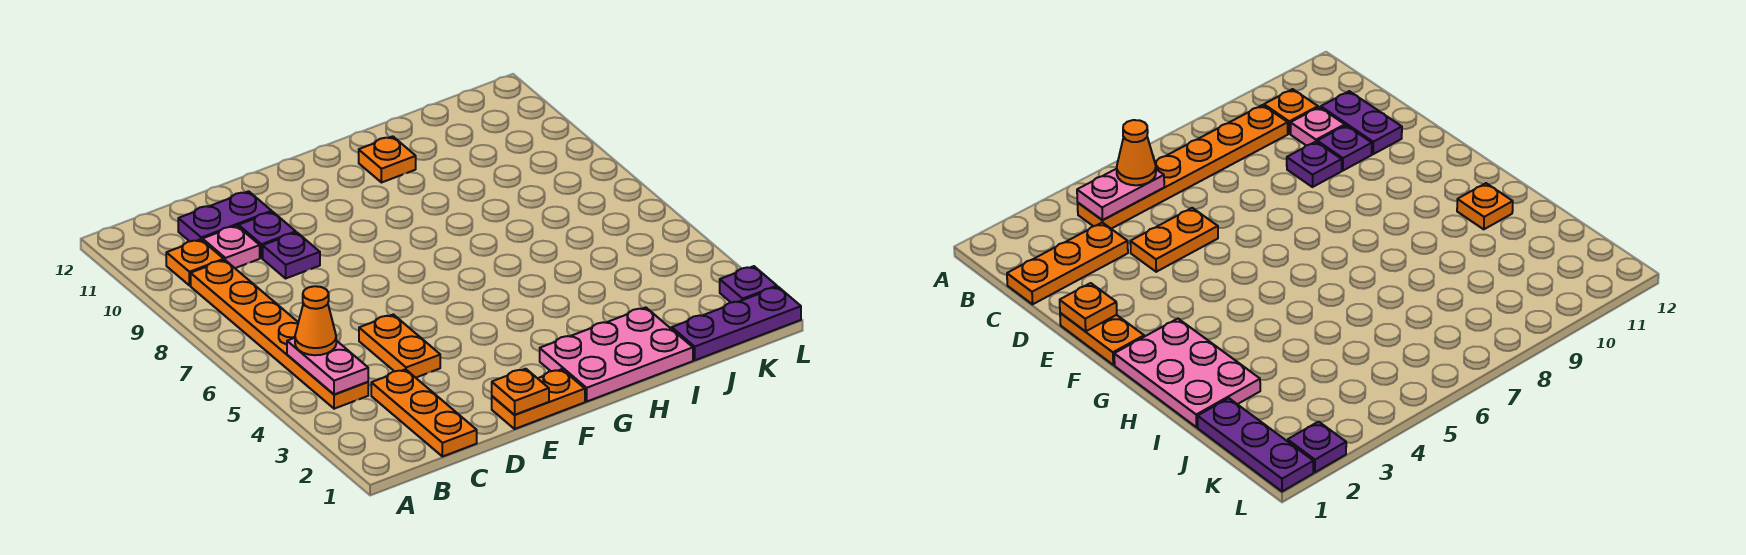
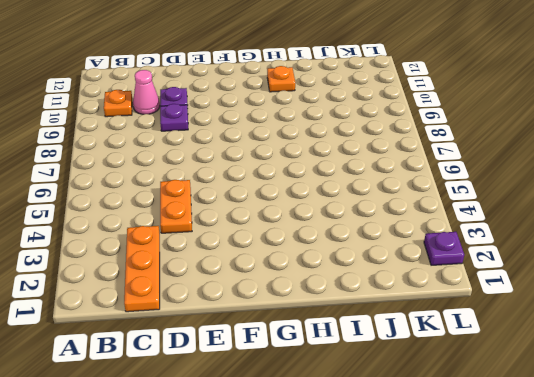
pink 1x1 cone [133,70,160,114] -> pink 1x1 plate [202,226,260,268]
none -> orange 1x6 plate [191,260,368,409]
none -> purple 1x2 plate [178,191,272,241]
none -> orange 1x2 plate [492,369,585,429]

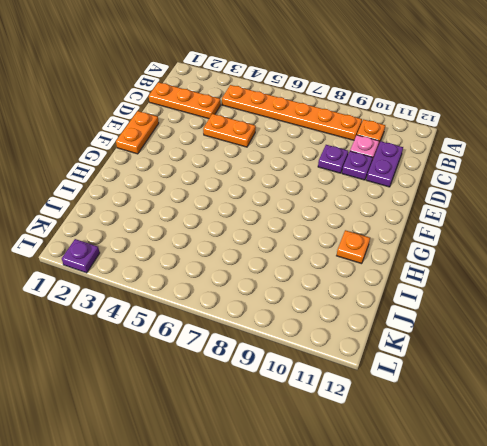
none -> pink 2x3 plate [540,307,693,401]
none -> purple 1x3 plate [672,287,801,360]
none -> pink 1x2 plate [287,338,368,394]

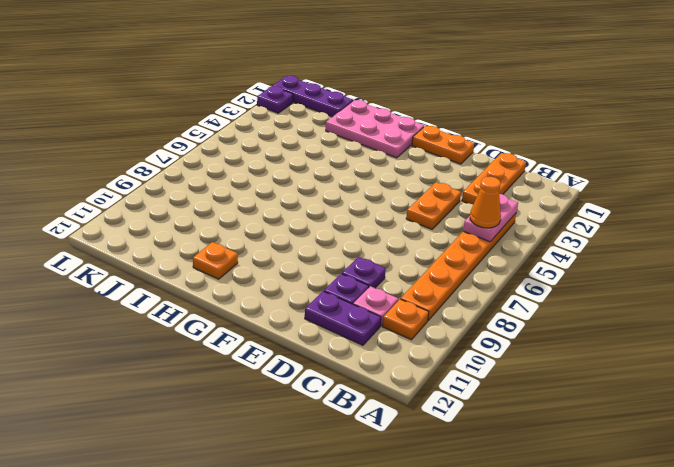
none -> orange 1x1 plate [492,369,549,415]

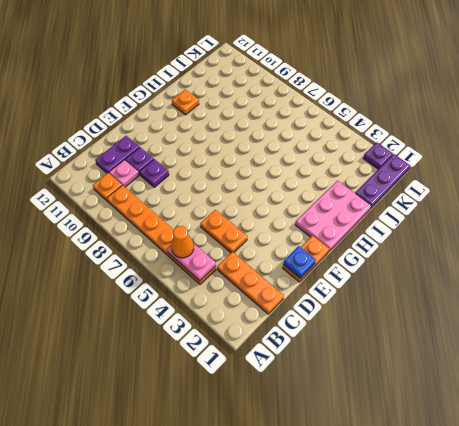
blue 1x1 plate [283,246,316,278] -> orange 1x1 plate [492,369,549,415]

